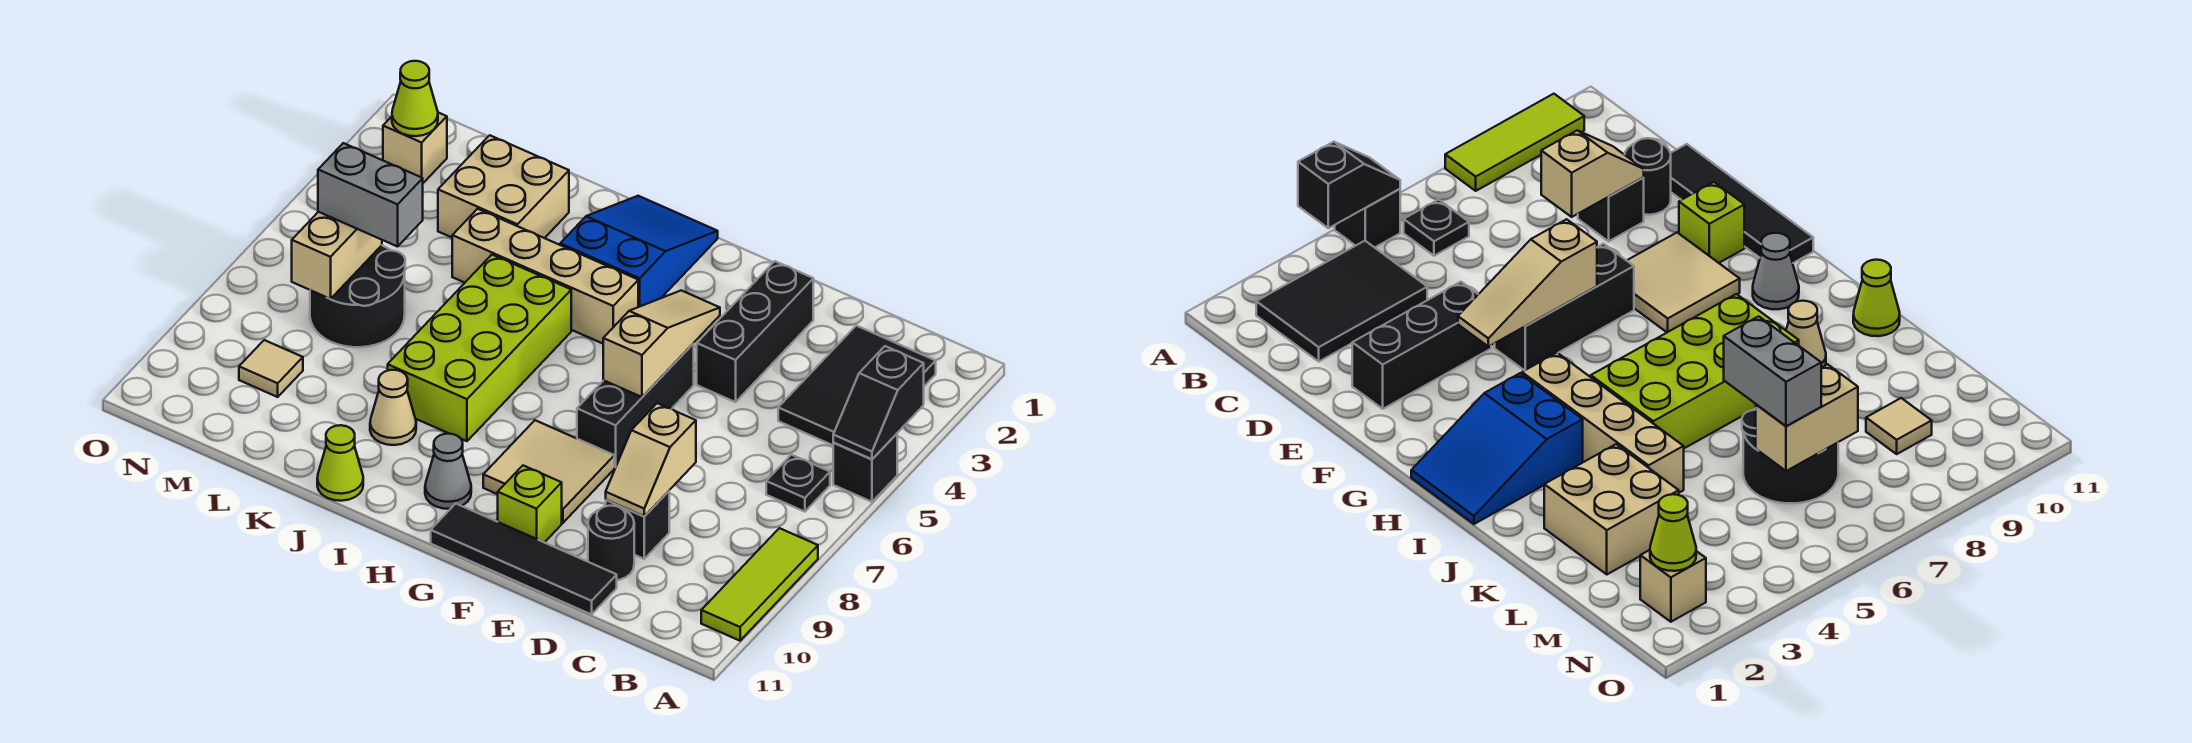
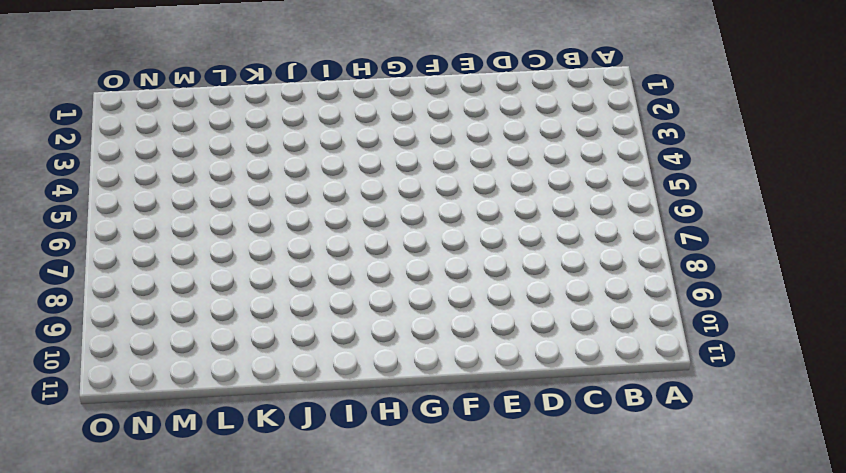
none -> black 1x1 brick [833,434,897,502]
none -> lime 1x3 tile [701,528,818,641]
none -> black 2x3 tile [778,326,936,445]

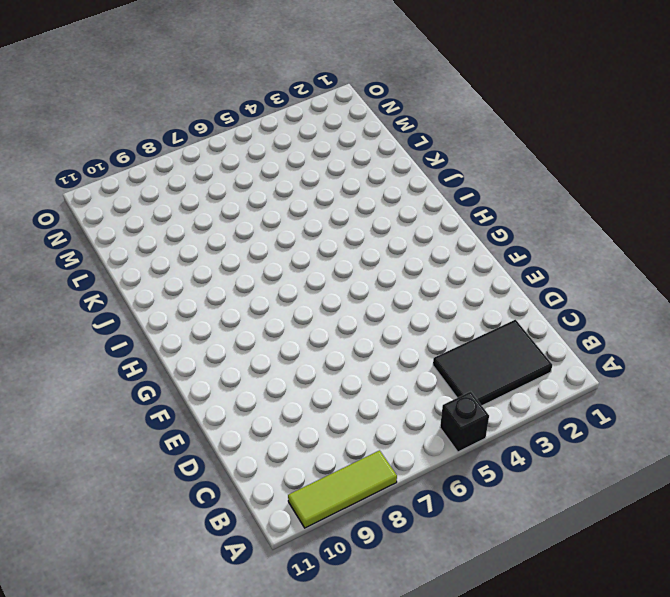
none -> black 1x1 plate [766,455,830,512]
none -> black 1x1 brick [606,491,669,559]
none -> black 1x1 round brick [588,506,634,580]

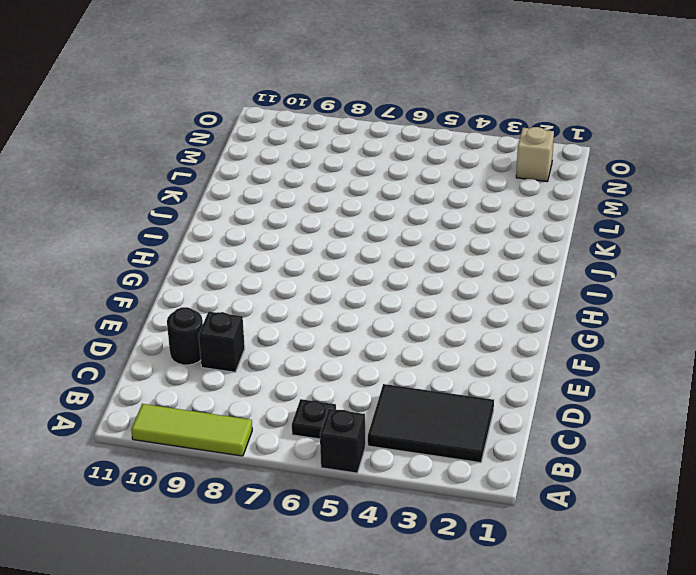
none -> black 1x4 tile [431,504,617,615]
none -> black 1x3 brick [697,261,813,402]
none -> black 1x3 brick [577,344,694,468]

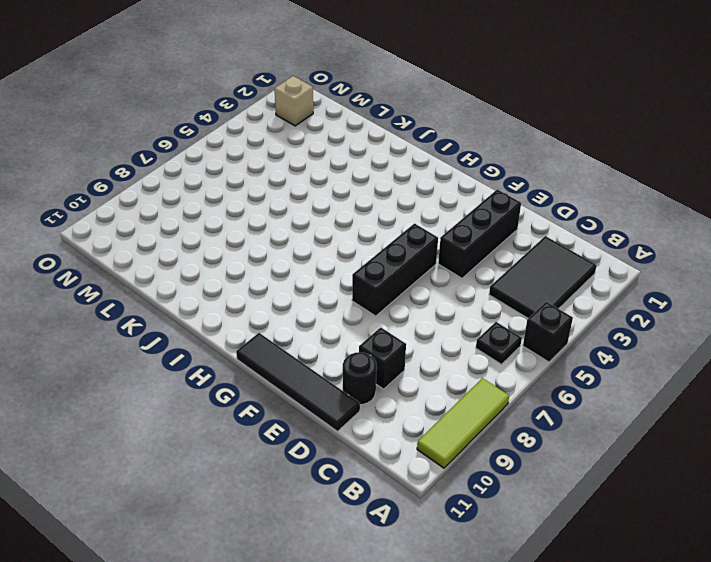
none -> tan 2x2 tile [483,420,614,523]
none -> lime 1x1 brick [498,466,562,543]
none -> blue 2x3 slope [560,196,718,307]

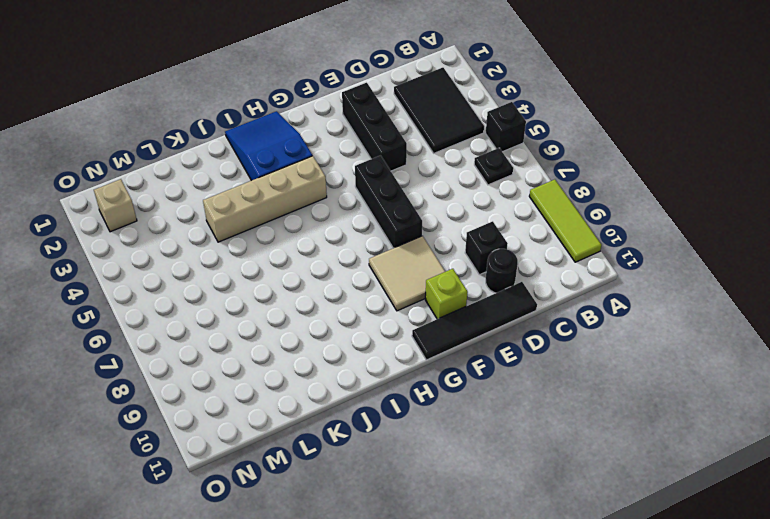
none -> grey 1x1 cone [425,434,471,509]
none -> lime 2x4 brick [388,255,571,441]
none -> tan 1x1 cone [370,370,416,445]

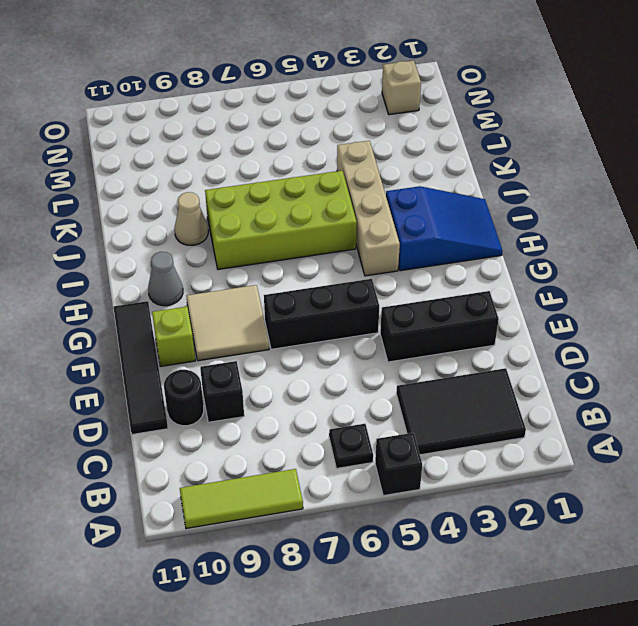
none -> lime 1x1 cone [317,425,363,501]
none -> tan 2x2 brick [438,135,569,238]
none -> black 2x2 round brick [310,245,405,347]

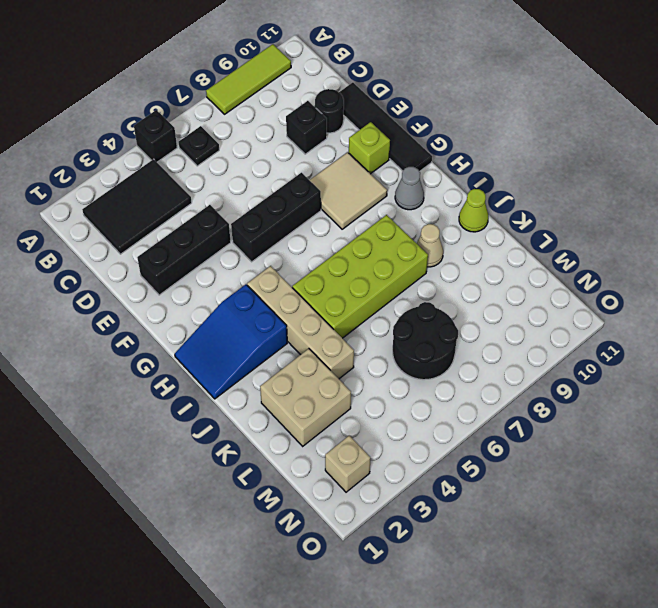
none -> tan 1x1 tile [239,340,303,397]
none -> black 1x2 slope [833,346,924,459]
none -> tan 1x2 slope [606,403,696,516]

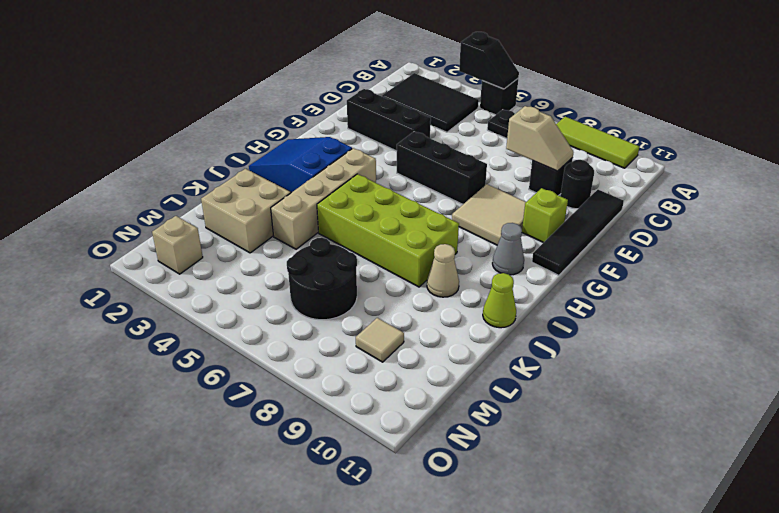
none -> tan 1x3 slope [603,291,720,397]
none -> tan 1x2 brick [292,212,382,299]
none -> lime 1x1 cone [392,61,438,136]

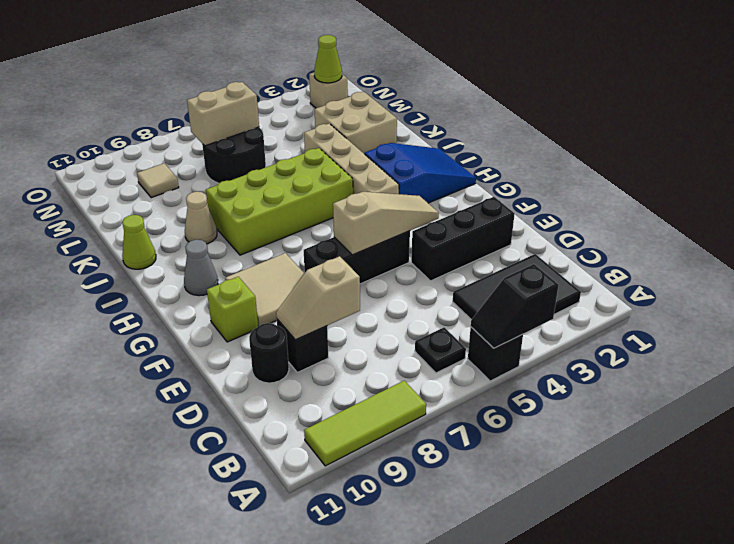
none -> black 1x4 tile [431,504,617,615]
none -> grey 1x2 brick [318,143,423,247]

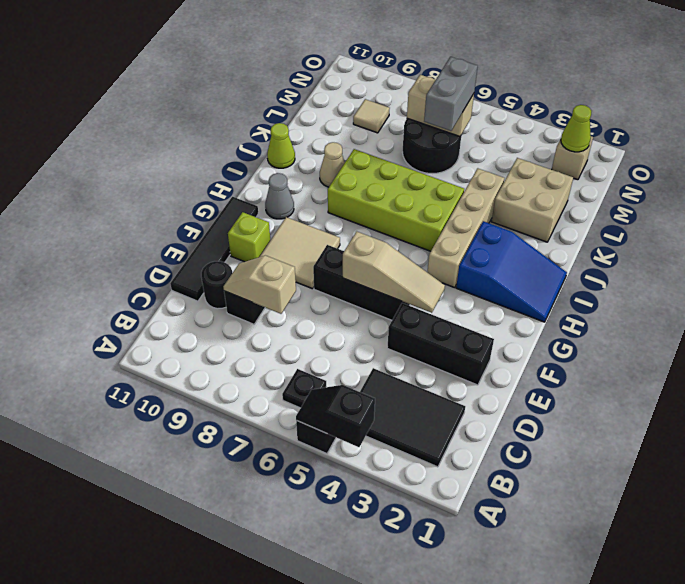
none -> lime 1x3 tile [701,528,818,641]

